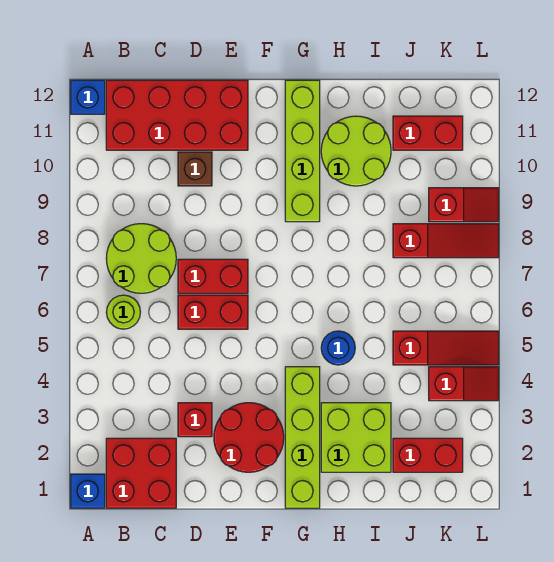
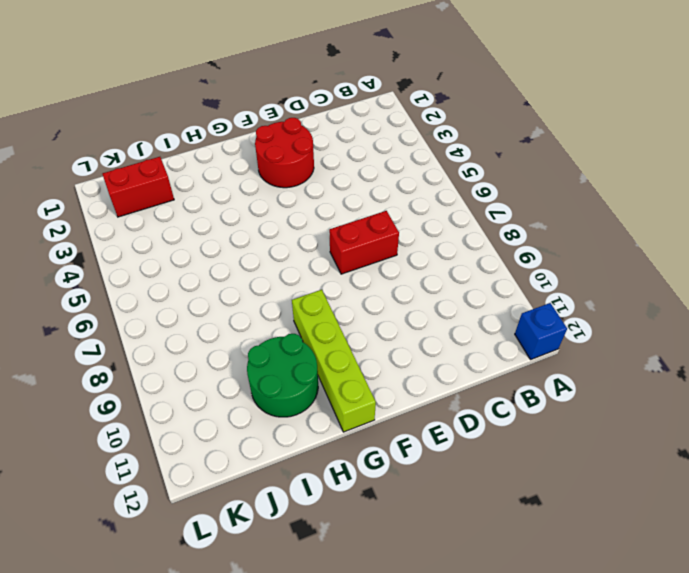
green 2x2 round brick [247,334,318,417] -> lime 2x2 round brick [321,116,391,186]
none -> blue 1x1 brick [71,474,105,508]
none -> red 2x2 brick [106,438,176,508]
none -> lime 1x1 round brick [106,295,140,329]

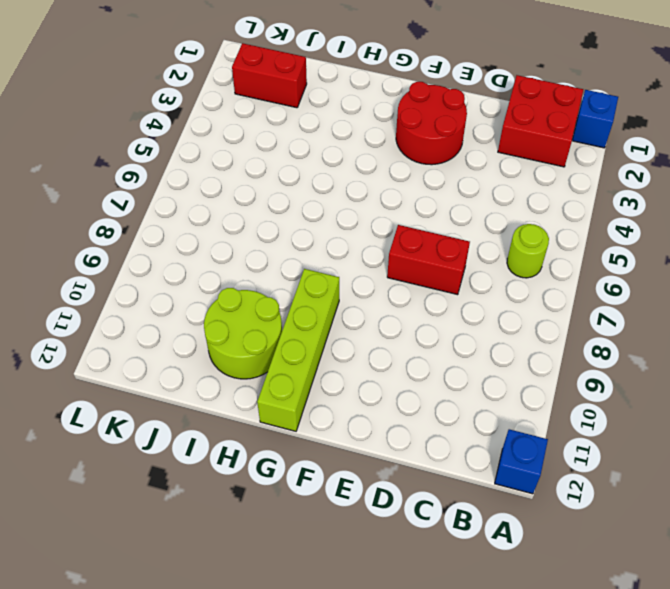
none -> lime 2x2 round brick [106,224,176,293]
none -> red 2x4 brick [106,80,248,150]
none -> red 1x1 brick [178,403,212,437]

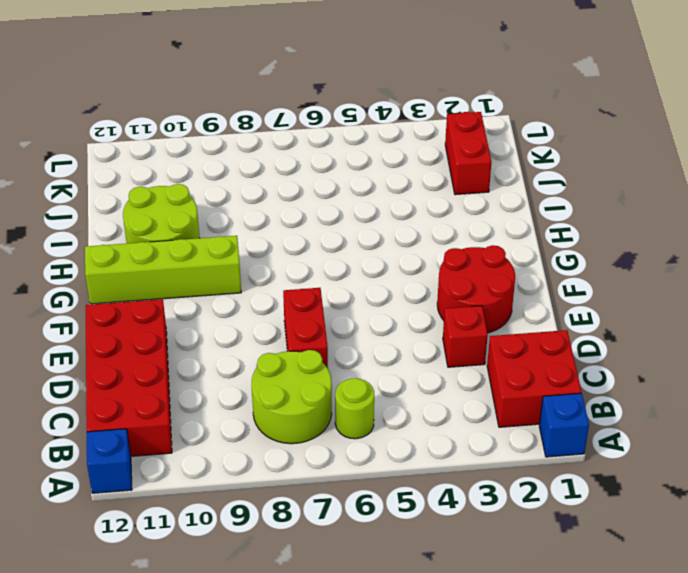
none -> red 1x2 brick [178,295,248,329]
none -> brown 1x1 brick [178,152,212,186]
none -> lime 1x4 brick [285,367,320,508]

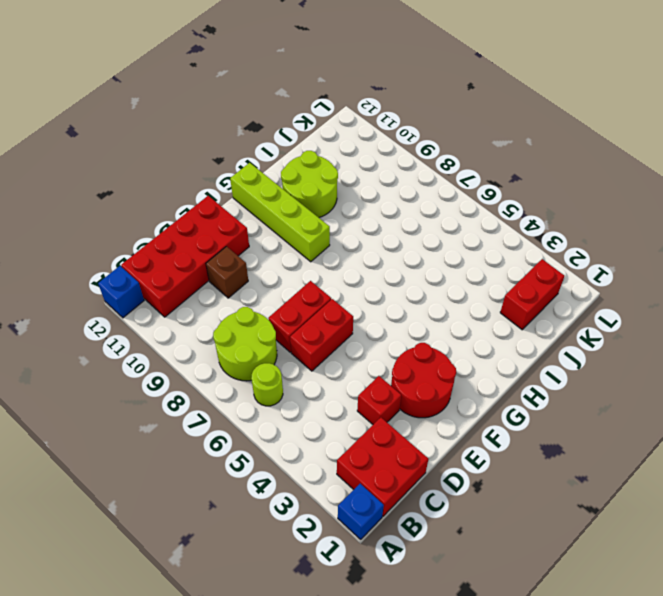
none -> lime 1x4 brick [285,367,320,508]
none -> lime 2x2 brick [321,403,391,472]
none -> blue 1x1 round brick [321,331,355,365]

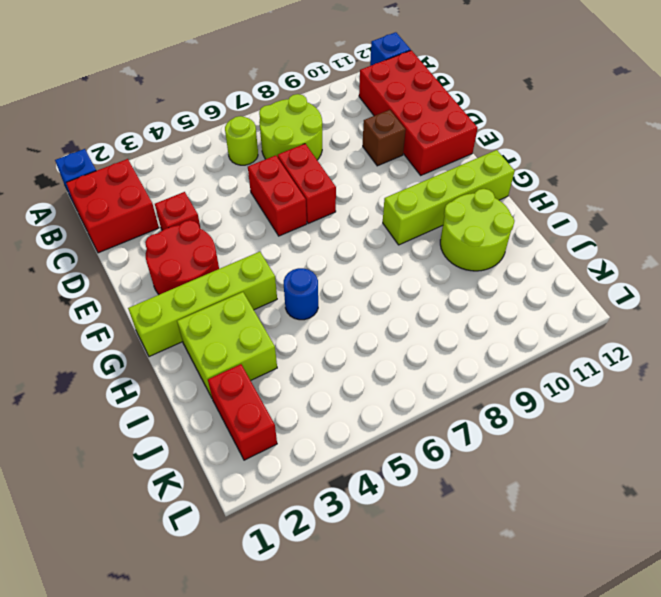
none -> red 1x3 slope [393,331,499,365]
none -> red 1x3 slope [393,224,499,258]
none -> red 1x2 brick [393,116,463,150]

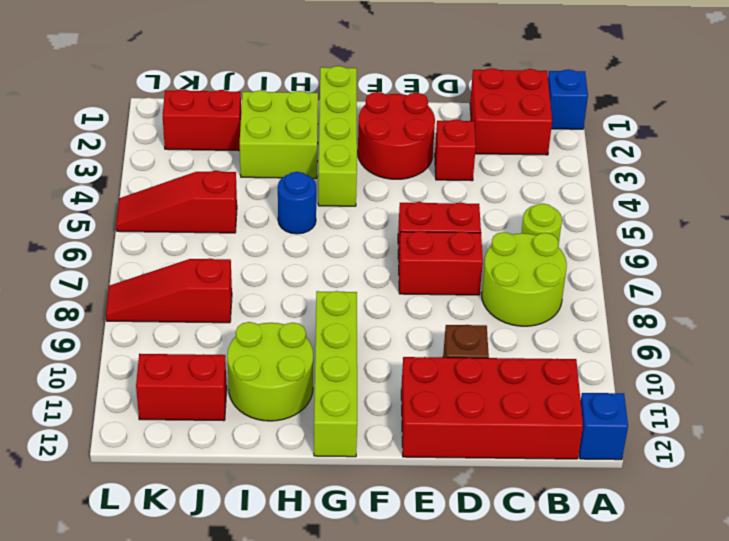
none -> red 1x2 slope [429,367,499,401]
none -> red 1x2 slope [429,188,499,222]

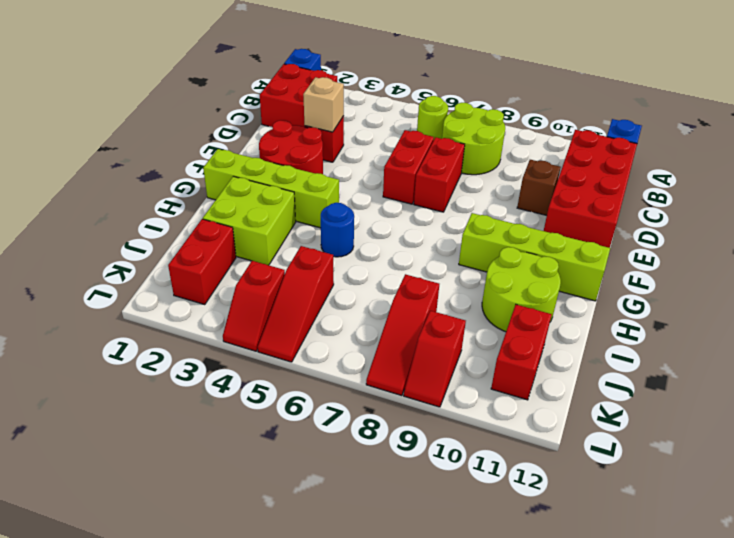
tan 1x1 brick [303,77,344,132] -> none

